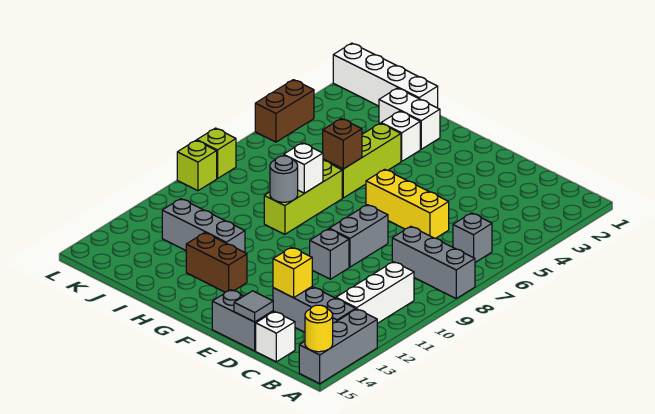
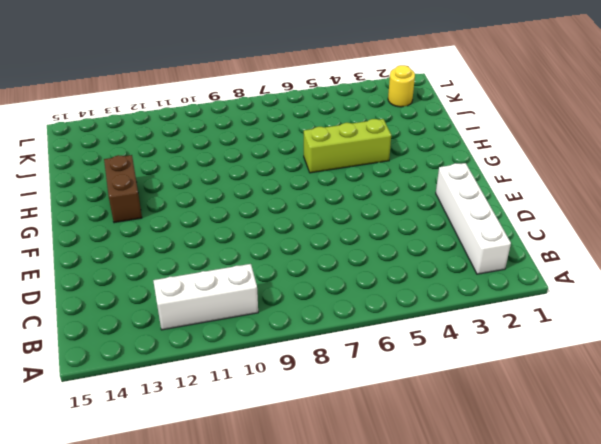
white 1x4 brick [436,163,511,274] -> white 1x4 brick moved to [333,43,438,108]
yellow 1x1 round brick [388,65,415,107] -> yellow 1x1 round brick moved to [305,305,333,352]
none -> grey 1x3 brick [392,226,475,298]
none -> grey 1x3 brick [299,309,377,384]
none -> grey 1x1 brick [453,213,492,262]

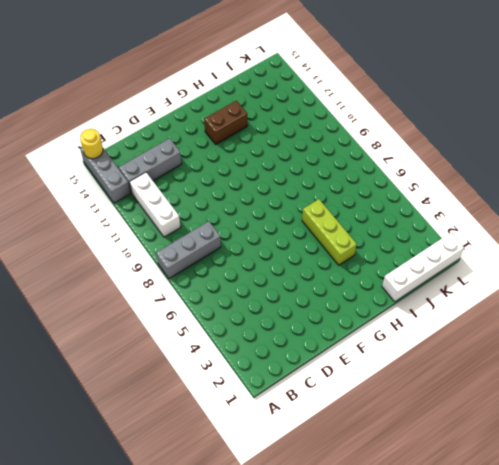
none -> grey 1x1 brick [453,213,492,262]
none -> white 1x1 brick [256,311,295,362]
none -> yellow 1x3 brick [366,169,449,238]

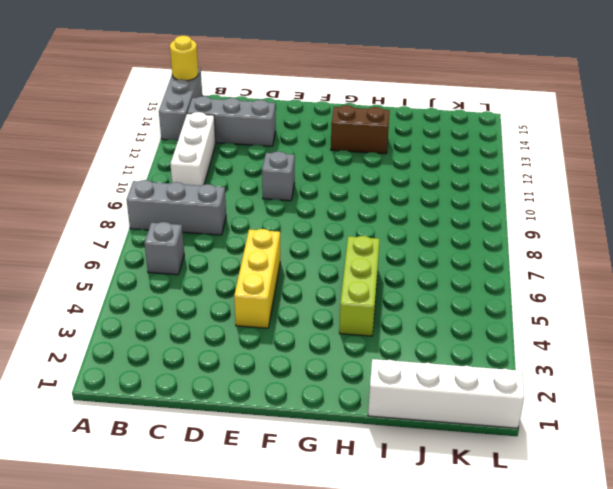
yellow 1x3 brick [234,229,280,328] -> yellow 1x3 brick turned to [366,169,449,238]
none -> white 1x1 brick [256,311,295,362]
none -> grey 1x2 brick [212,290,273,351]
none -> grey 1x2 brick [329,205,388,267]

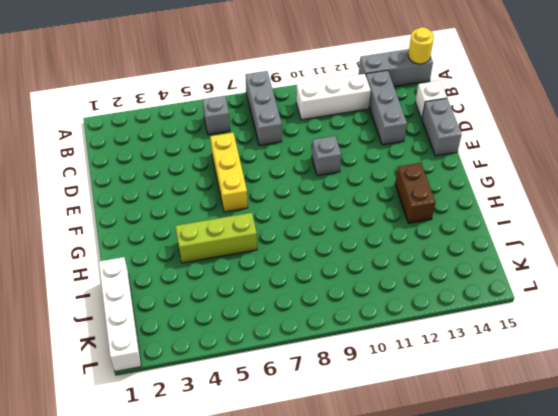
none -> grey 1x2 brick [329,205,388,267]
none -> white 1x2 brick [379,88,440,149]
none -> white 1x1 brick [381,111,420,161]

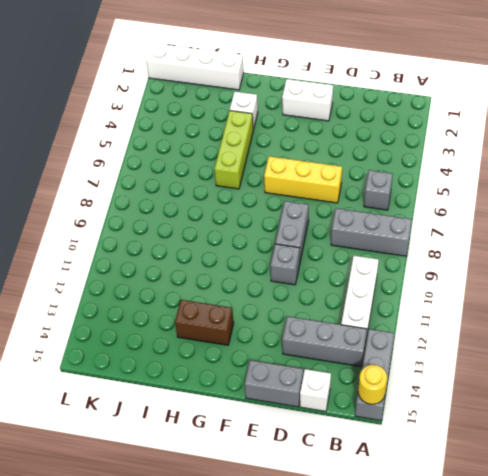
white 1x2 brick [282,79,333,121] -> white 1x2 brick moved to [379,88,440,149]
none -> lime 1x3 brick [264,161,342,234]
none -> grey 1x3 brick [162,199,245,252]
none -> brown 1x2 brick [255,80,314,142]

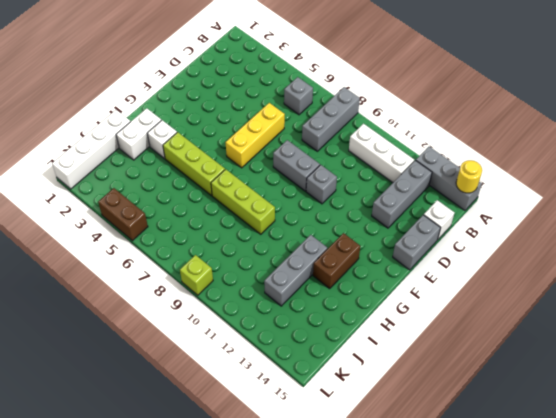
none -> lime 1x1 brick [197,128,236,179]
none -> yellow 1x1 brick [273,247,312,298]
none -> grey 1x1 tile [234,291,273,322]

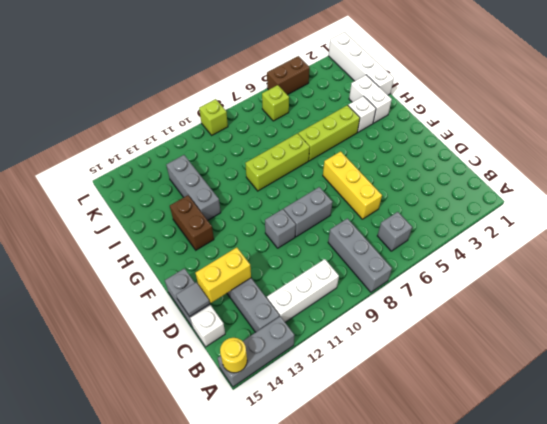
yellow 1x2 brick [196,247,251,303] -> yellow 1x1 brick [273,247,312,298]
lime 1x1 brick [262,85,289,121] -> lime 1x1 brick moved to [197,128,236,179]
none -> brown 1x1 brick [322,119,362,169]
none -> white 1x1 brick [284,143,323,193]
none -> grey 1x1 round brick [270,156,298,202]

